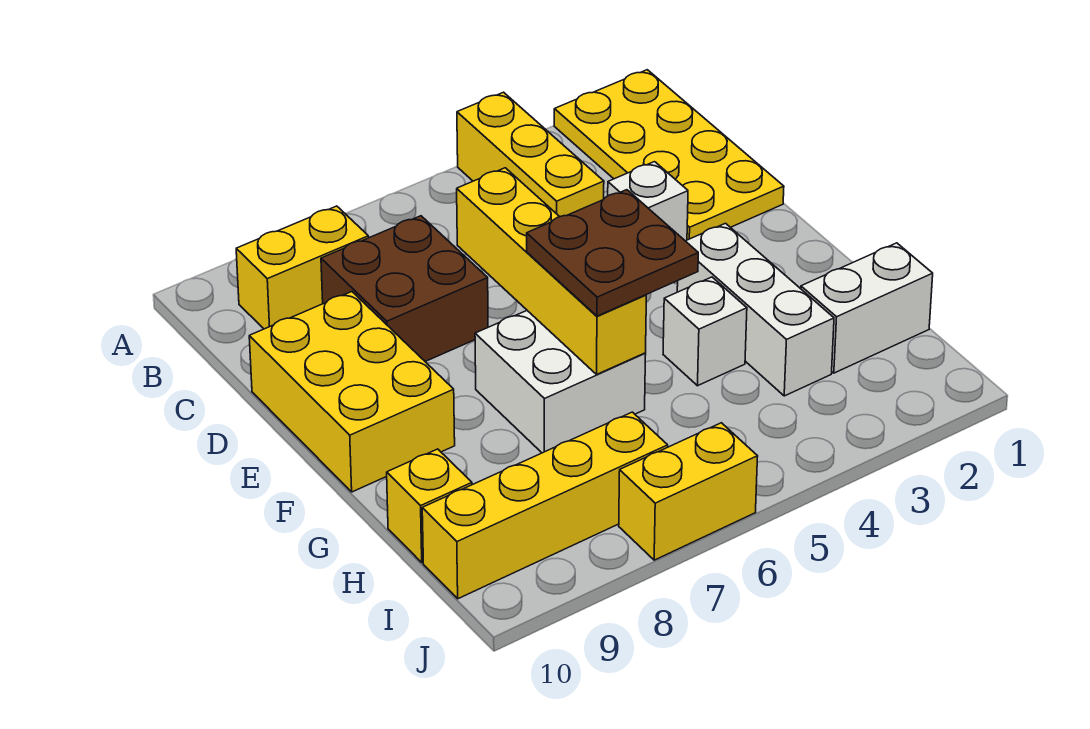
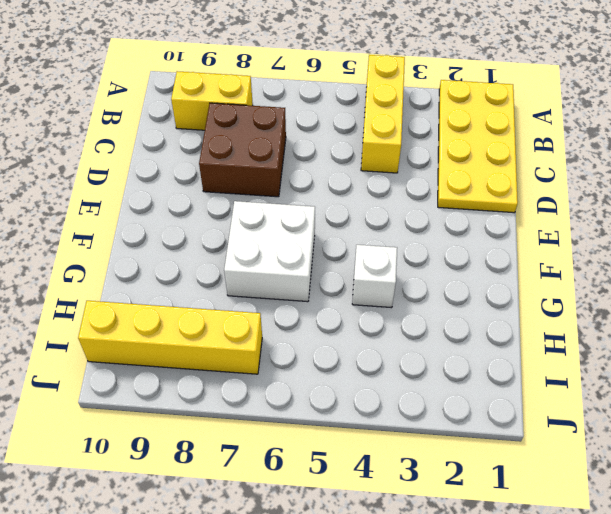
none -> white 1x1 brick [608,162,688,241]
none -> yellow 2x3 brick [249,292,455,492]
none -> white 1x3 brick [677,223,834,396]

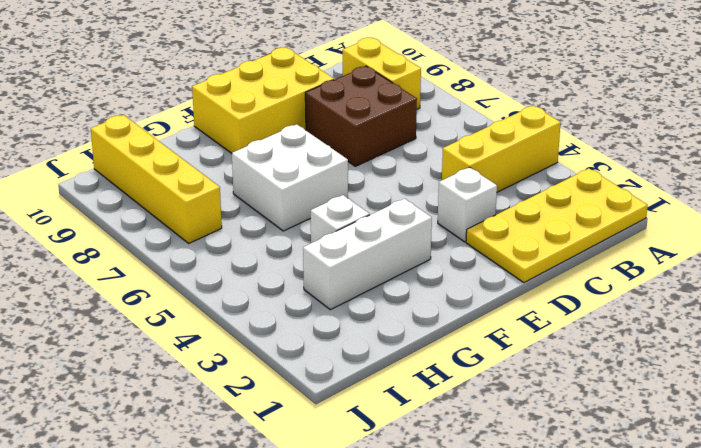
none -> white 1x2 brick [801,243,933,373]
none -> yellow 1x1 brick [387,449,472,563]
none -> yellow 1x2 brick [619,423,758,560]

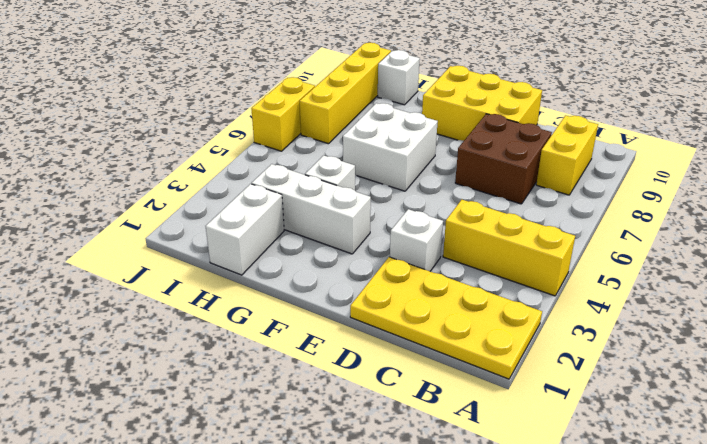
white 1x1 brick [378,50,420,105] -> yellow 1x1 brick [387,449,472,563]
none -> yellow 1x4 brick [457,168,646,374]
none -> brown 2x2 plate [527,190,698,316]

